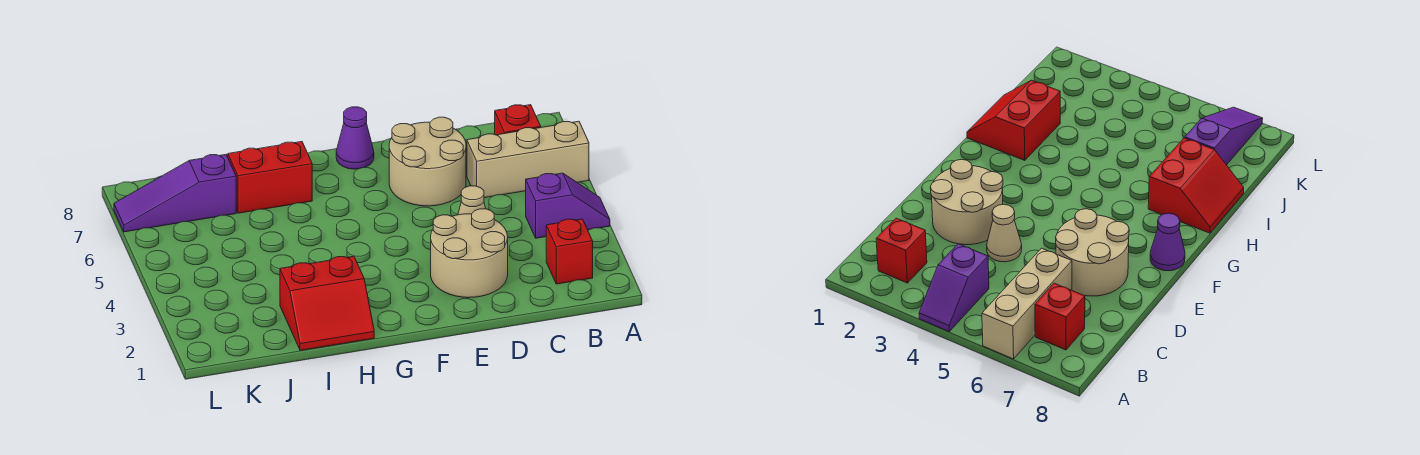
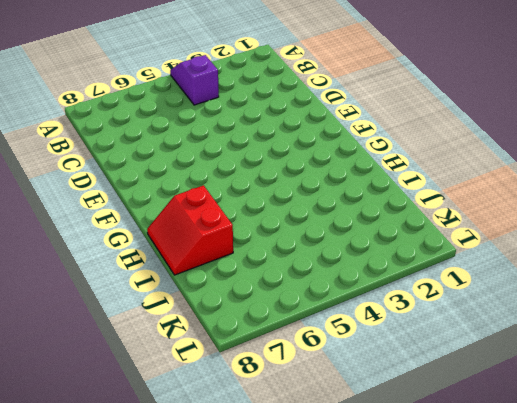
none -> tan 1x3 brick [467,121,589,198]
none -> red 1x1 brick [546,219,593,284]

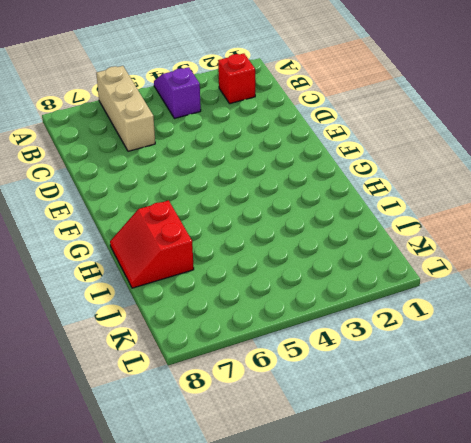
none -> red 1x1 brick [495,105,541,135]
none -> tan 2x2 round brick [431,209,508,298]

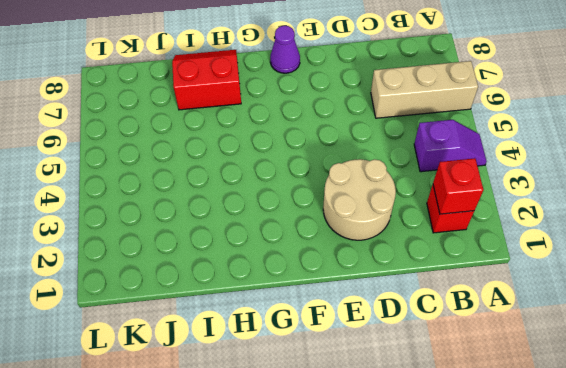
red 1x1 brick [433,158,483,214] -> red 1x1 brick moved to [495,105,541,135]
none -> tan 1x1 cone [458,186,486,215]
none -> tan 2x2 round brick [389,117,466,206]

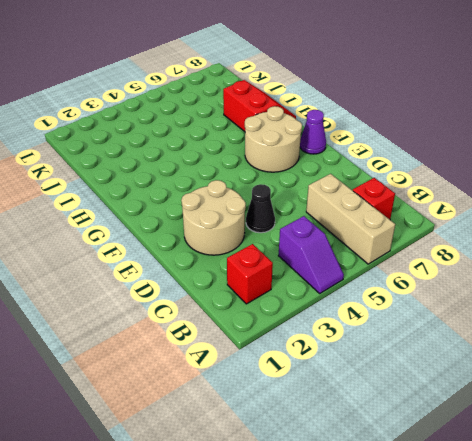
black 1x1 cone [246,184,275,233] -> tan 1x1 cone [458,186,486,215]
tan 2x2 round brick [245,106,302,172] -> tan 2x2 round brick moved to [389,117,466,206]
none -> red 2x2 slope [280,256,374,351]
none -> purple 1x3 slope [114,155,236,232]

